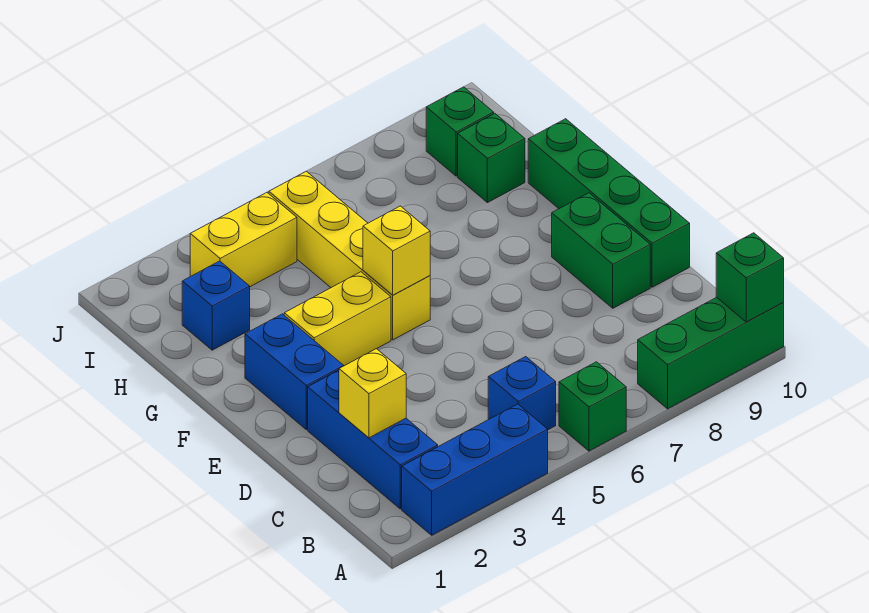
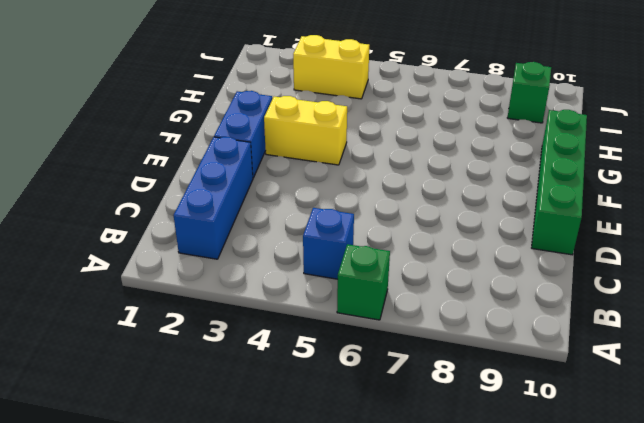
none -> blue 1x3 brick [402,404,548,535]
none -> green 1x3 brick [638,297,784,409]
none -> green 1x2 brick [552,193,650,308]

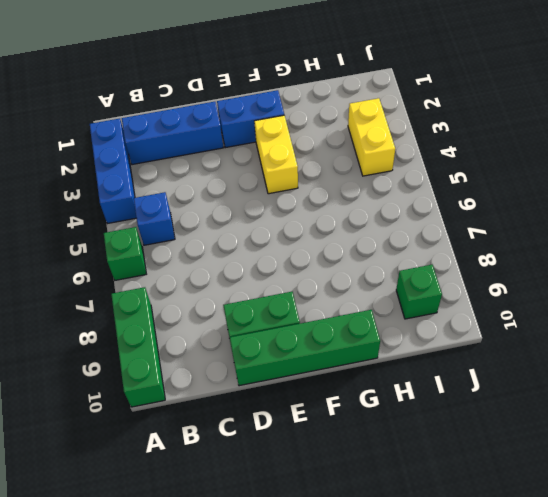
none -> yellow 1x4 brick [269,171,430,340]
none -> blue 1x1 brick [182,261,250,350]
none -> green 1x1 brick [458,114,525,203]

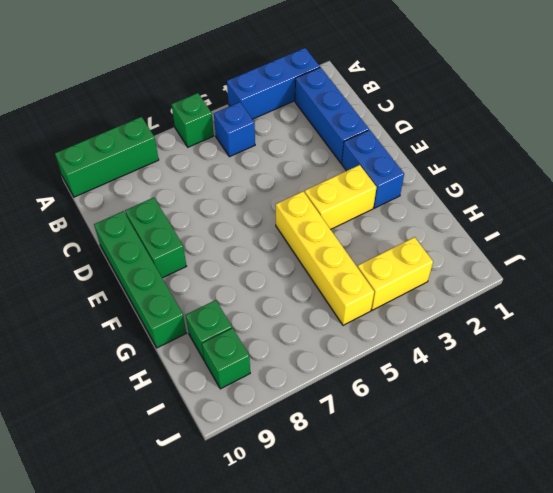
none -> blue 1x1 brick [182,261,250,350]
none -> green 1x1 brick [716,233,784,322]
none -> yellow 1x1 brick [339,349,406,438]

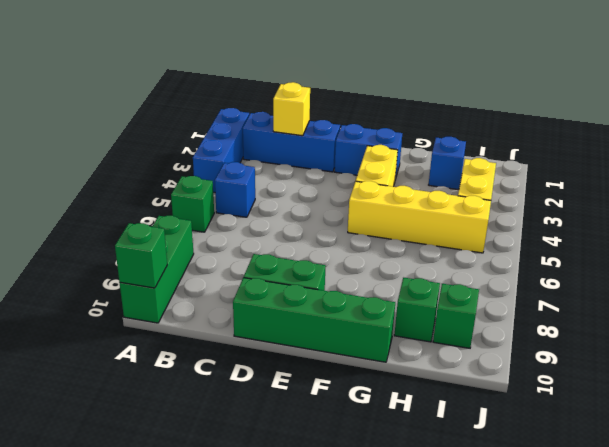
none -> yellow 1x1 brick [363,206,430,295]

